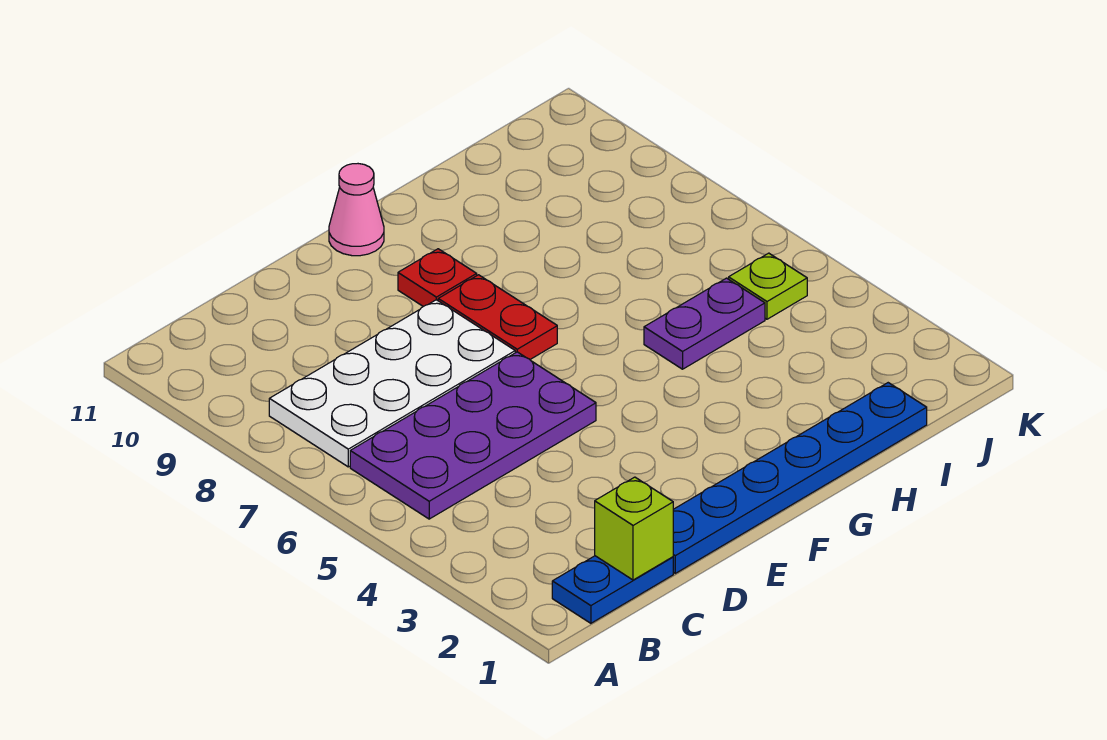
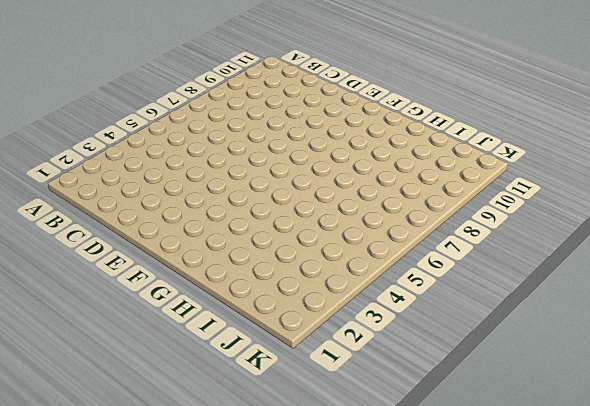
none -> blue 1x2 plate [552,556,673,623]
none -> purple 2x4 plate [350,352,596,519]

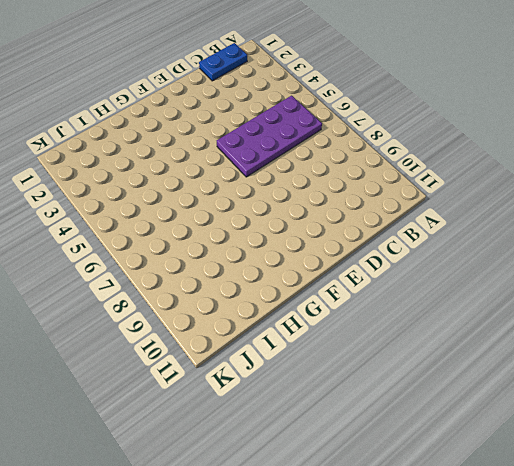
none -> white 2x4 plate [269,300,515,467]
none -> blue 1x6 plate [673,383,927,573]

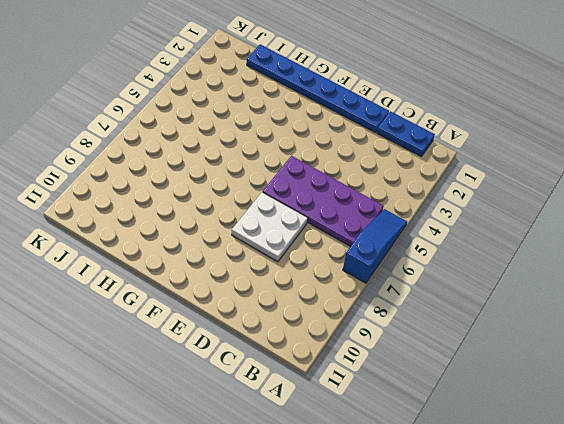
blue 1x3 slope [343,209,407,283] -> none
white 2x2 plate [232,192,308,262] -> white 2x4 plate [269,300,515,467]
none -> red 1x2 plate [438,275,557,359]
none -> red 1x1 plate [398,249,477,307]

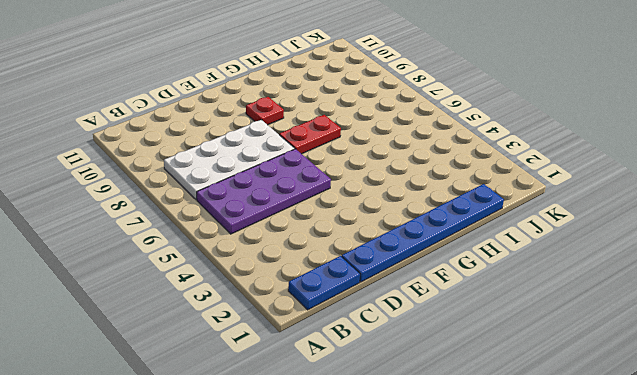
red 1x2 plate [279,115,341,154] -> red 1x2 plate turned to [438,275,557,359]
none -> pink 1x1 cone [329,164,384,256]
none -> purple 1x2 plate [644,278,765,369]

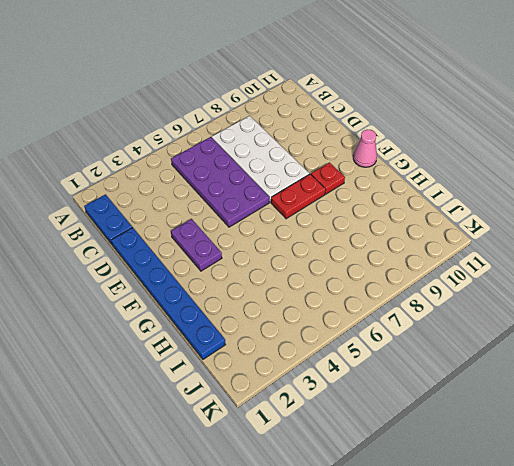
purple 1x2 plate [171,219,222,271] -> purple 1x2 plate moved to [644,278,765,369]
none -> lime 1x1 plate [729,253,807,319]
none -> lime 1x1 brick [595,477,673,580]

